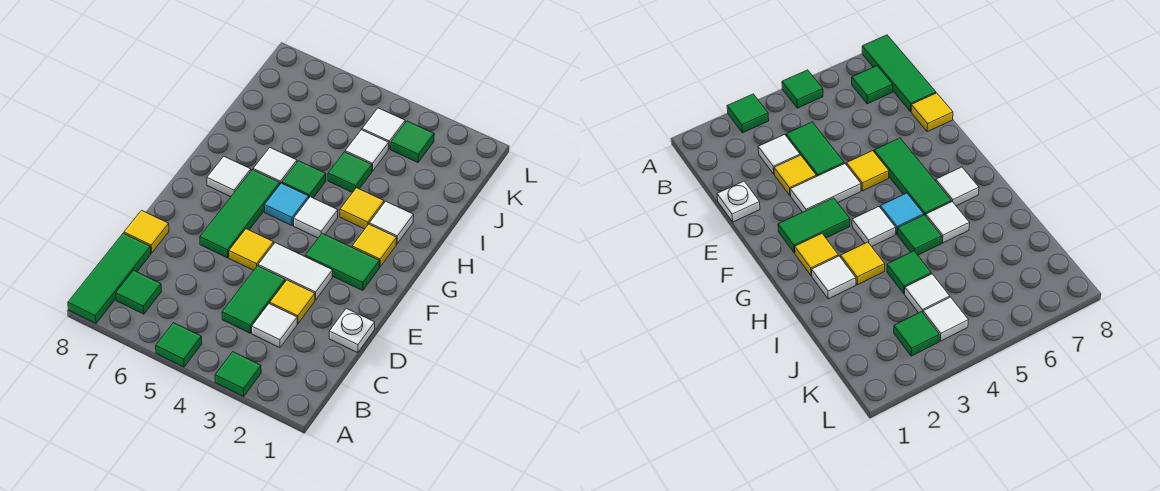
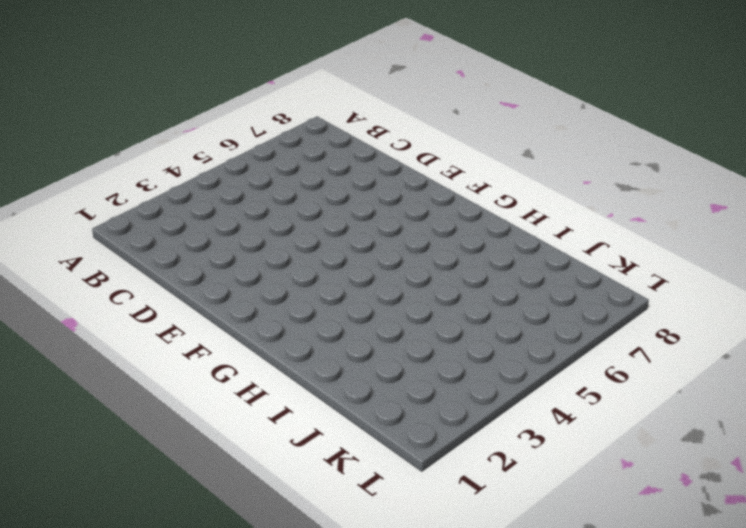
none -> green 1x1 tile [215,352,261,396]
none -> green 1x1 tile [156,323,202,367]
none -> green 1x3 tile [68,233,151,324]

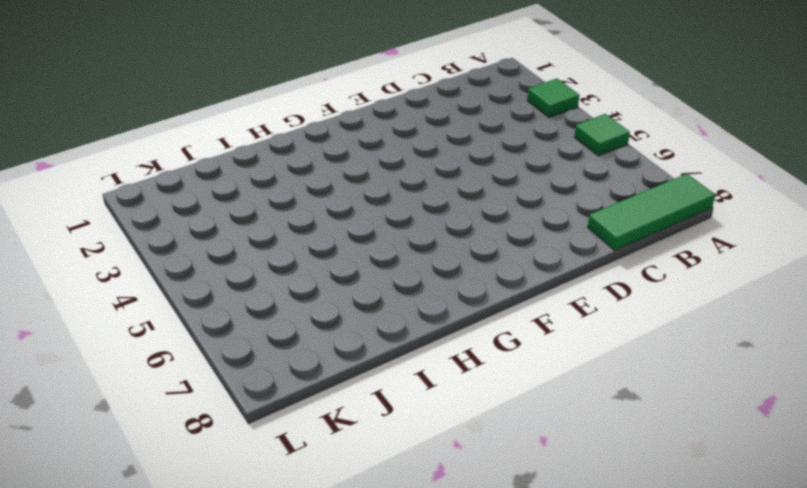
none -> green 1x1 tile [116,271,162,314]
none -> white 1x1 tile [252,304,297,348]
none -> green 1x2 tile [222,266,285,333]

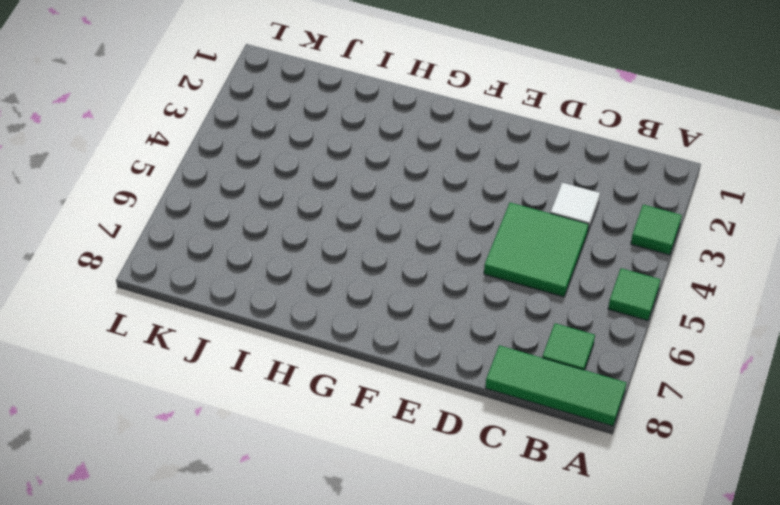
green 2x2 tile [484,203,589,297] -> green 1x2 tile [222,266,285,333]
none -> white 1x1 plate [329,308,375,353]
none -> yellow 1x1 tile [270,280,315,324]
none -> yellow 1x1 tile [124,210,169,253]

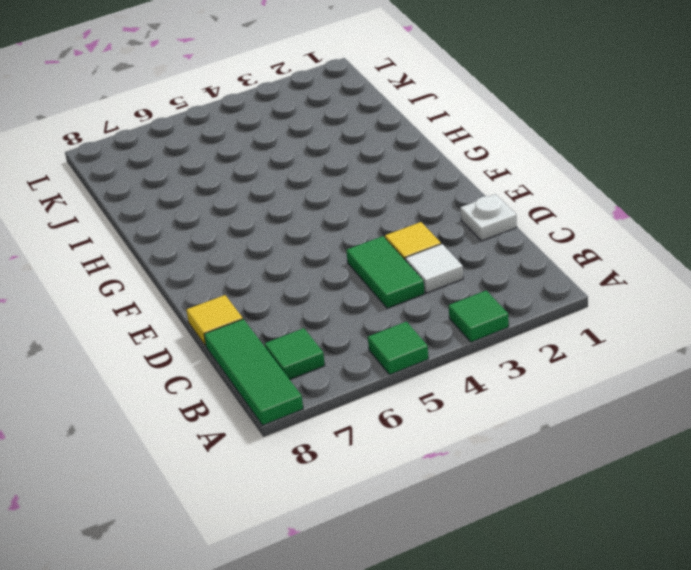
none -> white 1x2 tile [258,243,333,300]
none -> yellow 1x1 tile [229,229,274,270]
none -> green 1x3 tile [200,170,280,258]

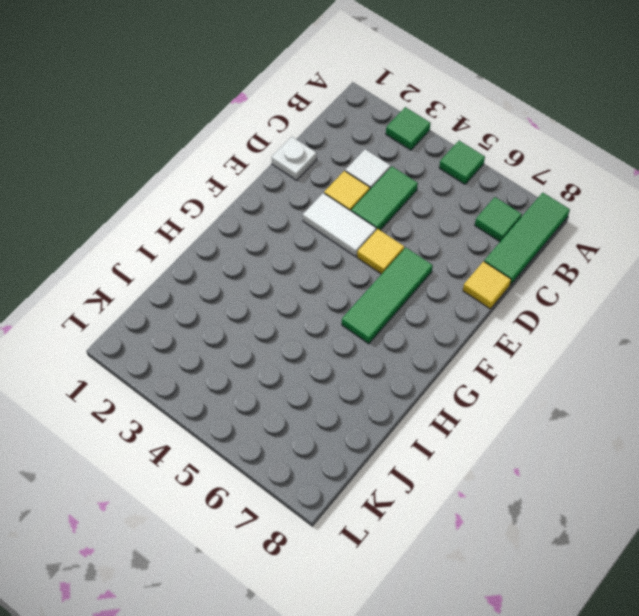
none -> green 1x2 tile [305,233,380,291]
none -> yellow 1x1 tile [352,224,397,267]
none -> white 1x1 tile [294,197,338,238]

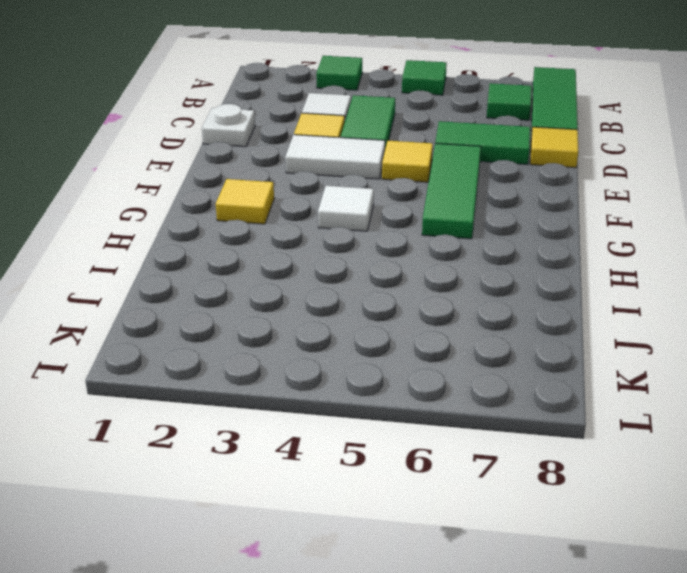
green 1x2 tile [435,121,530,165] -> green 1x2 tile moved to [305,233,380,291]
none -> cyan 1x1 tile [264,183,309,226]
none -> white 1x1 tile [207,157,251,197]
none -> white 1x1 tile [369,201,414,244]

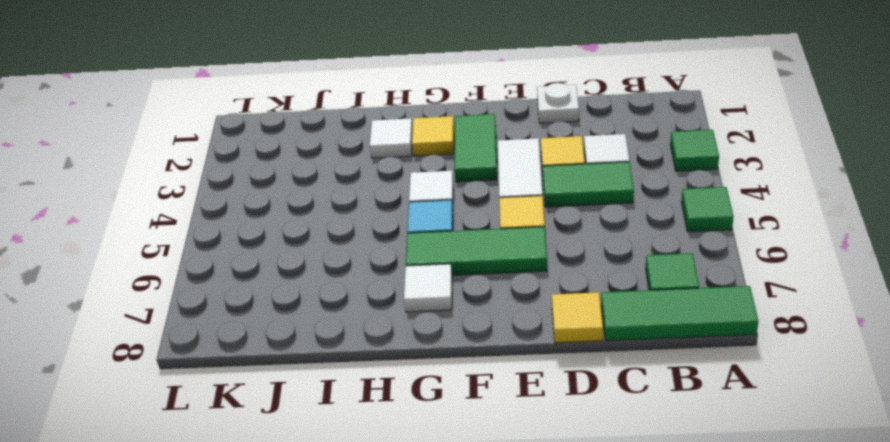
none -> yellow 1x1 tile [340,188,384,229]
none -> green 1x1 tile [282,161,326,198]
none -> white 1x1 tile [253,148,297,184]

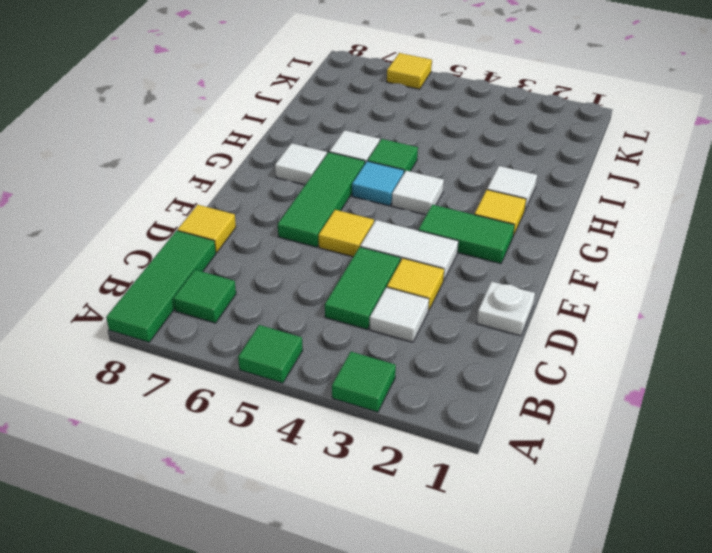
yellow 1x1 tile [387,53,432,89] -> yellow 1x1 tile moved to [340,188,384,229]
none -> green 1x1 tile [328,152,372,193]
none -> white 1x1 tile [345,130,389,171]
none -> green 1x1 tile [391,121,434,162]

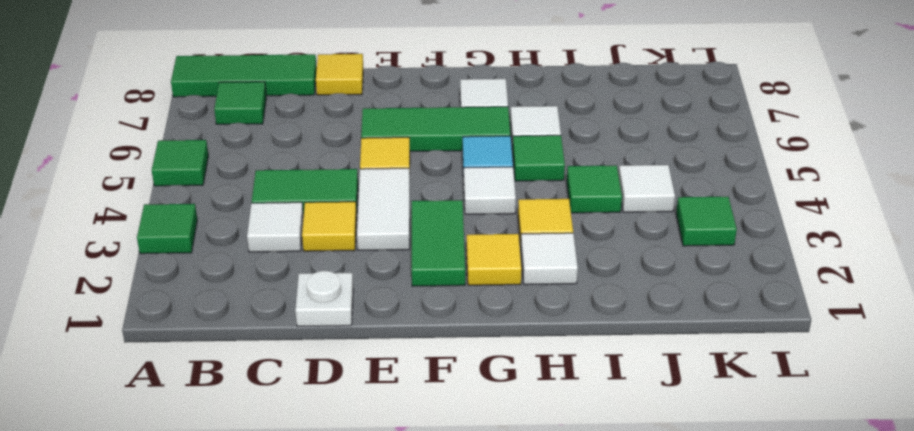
none -> white 1x1 tile [362,108,405,149]

